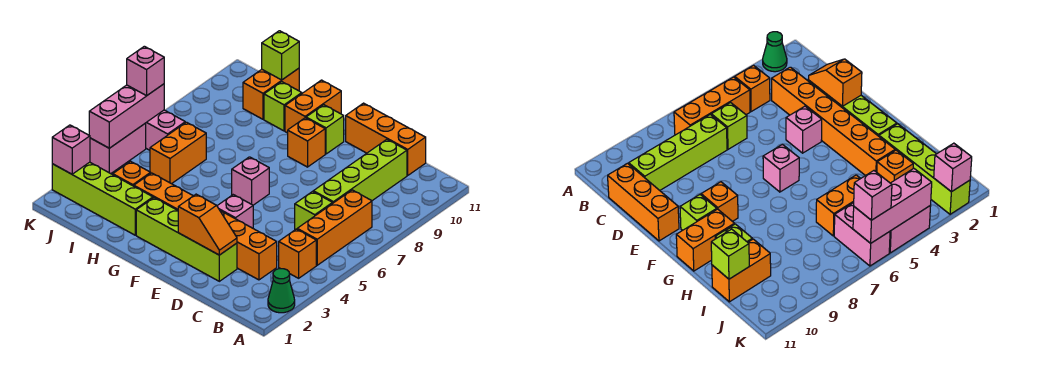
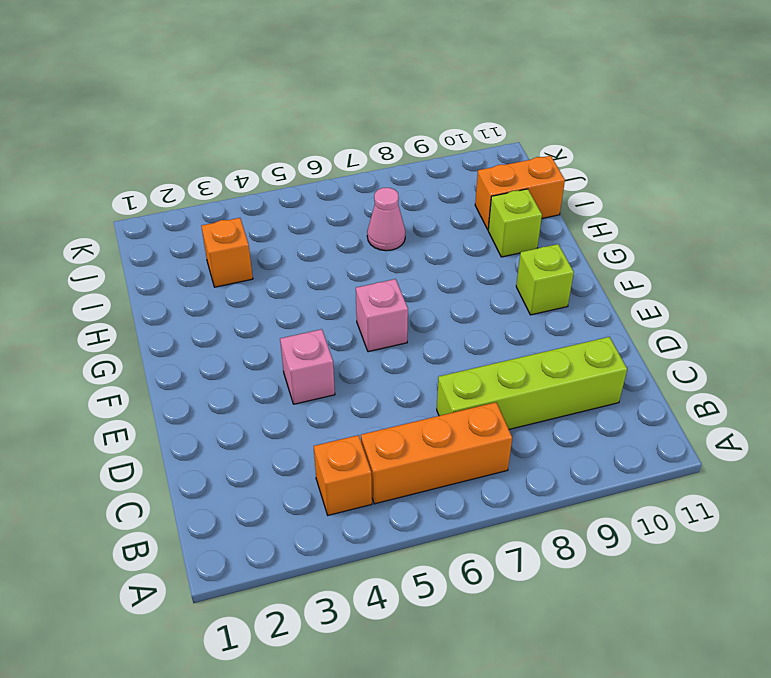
pink 1x1 cone [367,188,405,251] -> none
none -> green 1x1 cone [268,269,295,313]
none -> orange 1x6 brick [134,173,277,280]
none -> lime 1x1 brick [295,192,333,230]

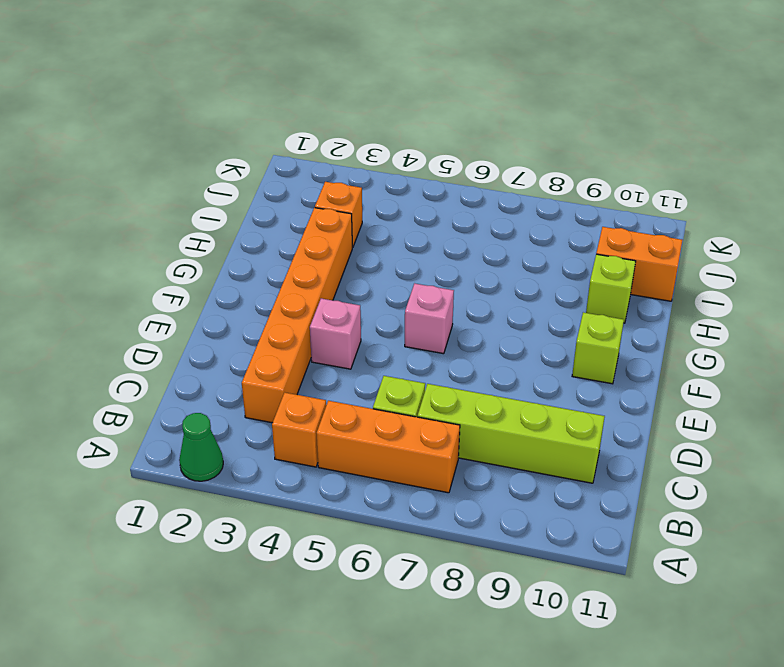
none -> orange 1x3 brick [346,103,426,175]
none -> lime 1x4 brick [136,198,237,281]
none -> orange 1x1 brick [288,118,325,167]

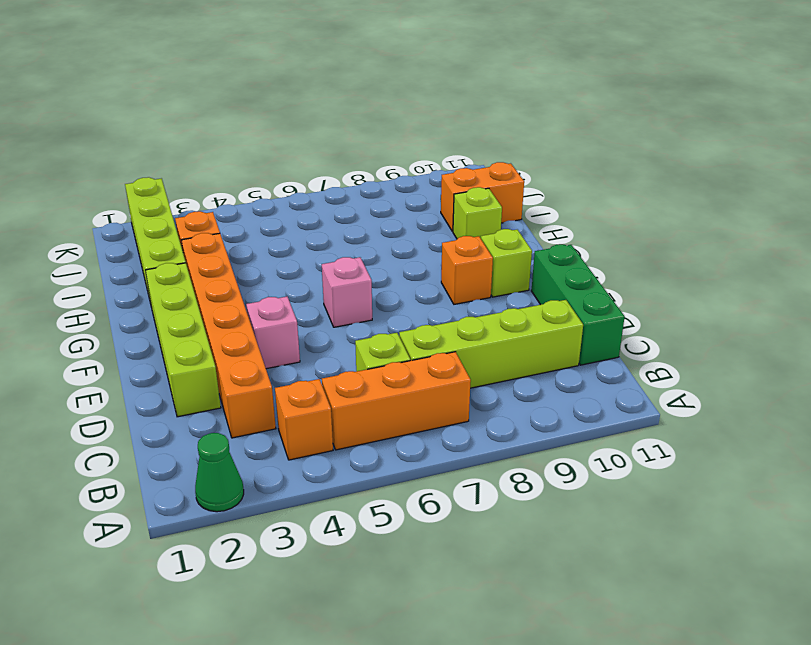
green 1x3 brick [531,244,625,365] -> orange 1x3 brick [346,103,426,175]
none -> orange 1x2 brick [285,80,341,133]
none -> orange 1x2 brick [150,122,206,184]
none -> pink 1x2 brick [146,110,185,150]

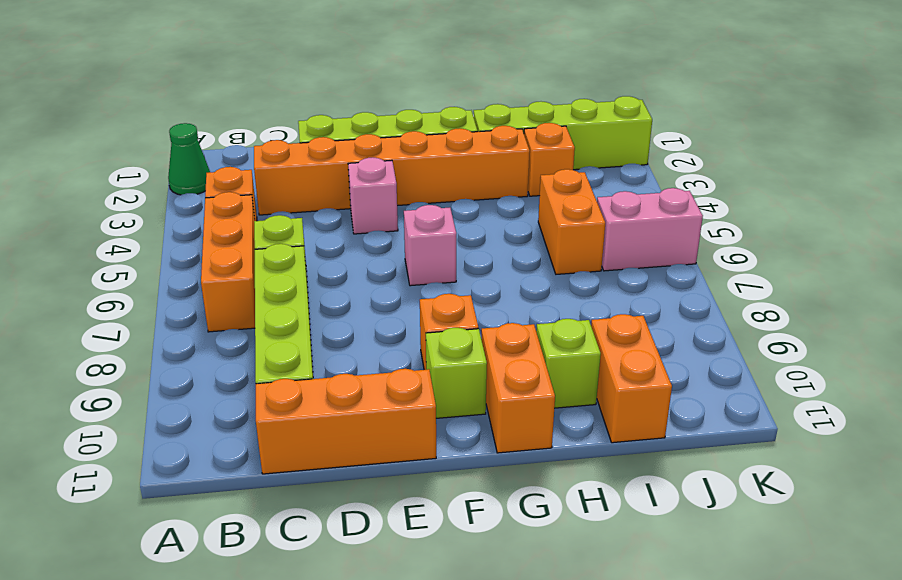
none -> pink 1x2 brick [90,123,146,174]
none -> orange 1x2 slope [178,194,237,255]
none -> lime 1x1 brick [262,31,299,80]

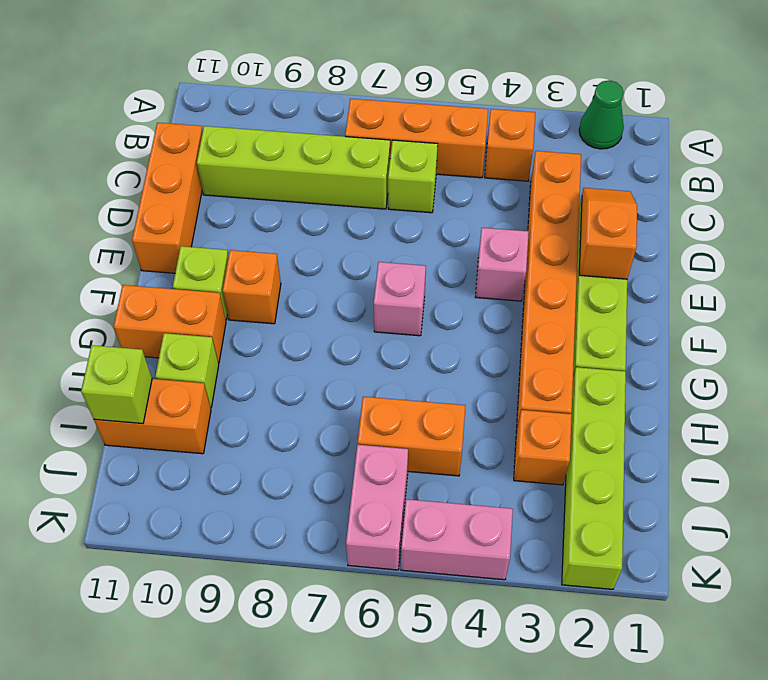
none -> pink 1x1 brick [52,125,90,174]
none -> pink 1x3 brick [89,84,164,148]
none -> pink 1x1 brick [127,46,164,96]

